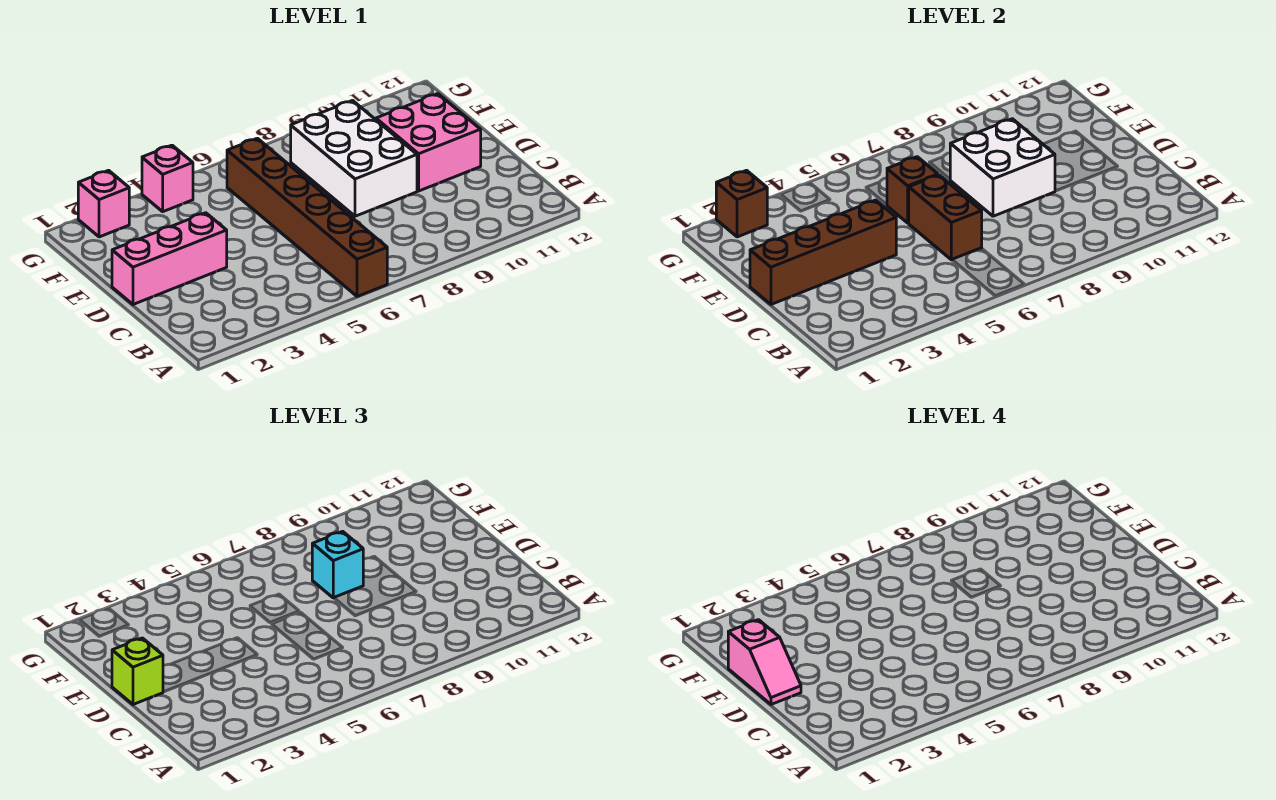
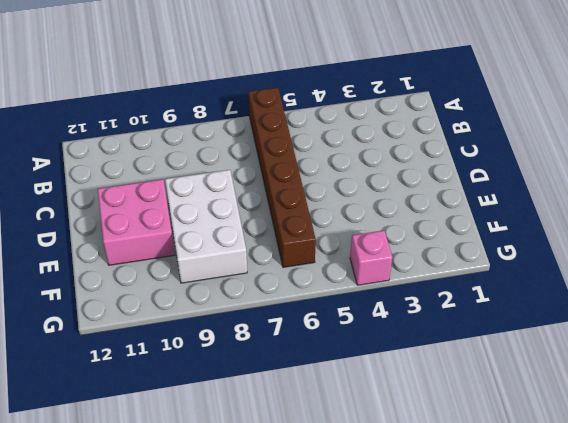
none -> pink 1x3 brick [112,213,227,304]
none -> pink 1x1 brick [78,170,129,237]
none -> brown 1x2 brick [909,175,982,260]

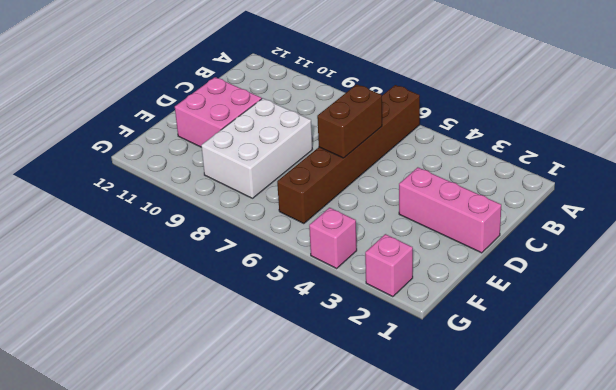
none -> brown 1x4 brick [750,200,896,304]
none -> white 2x2 brick [950,119,1055,216]
none -> brown 1x1 brick [887,157,938,223]

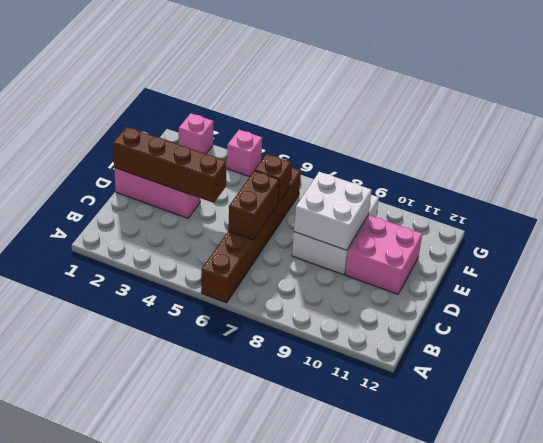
none -> brown 1x1 brick [716,170,767,237]
none -> lime 1x1 brick [112,638,163,704]
none -> cyan 1x1 brick [312,531,363,598]

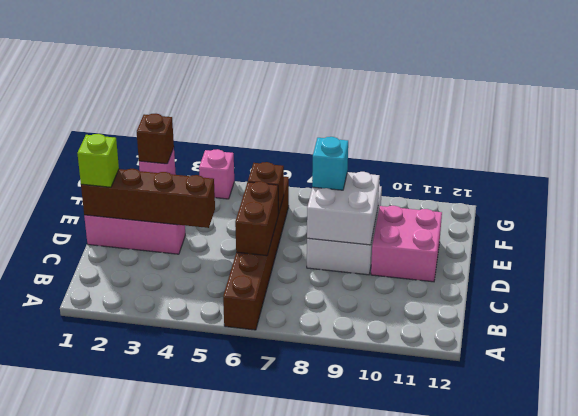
none -> pink 1x2 slope [728,620,801,704]

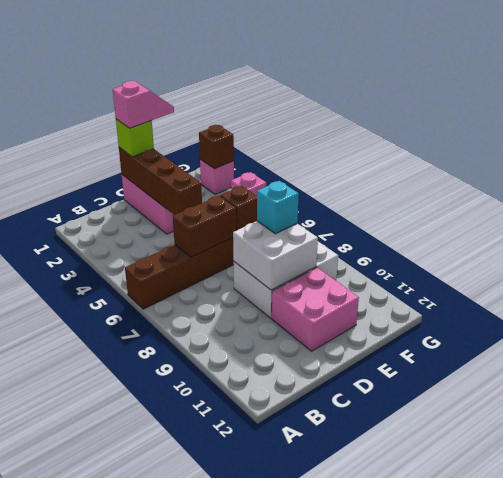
pink 1x2 slope [113,81,174,128] -> pink 1x2 slope turned to [728,620,801,704]

